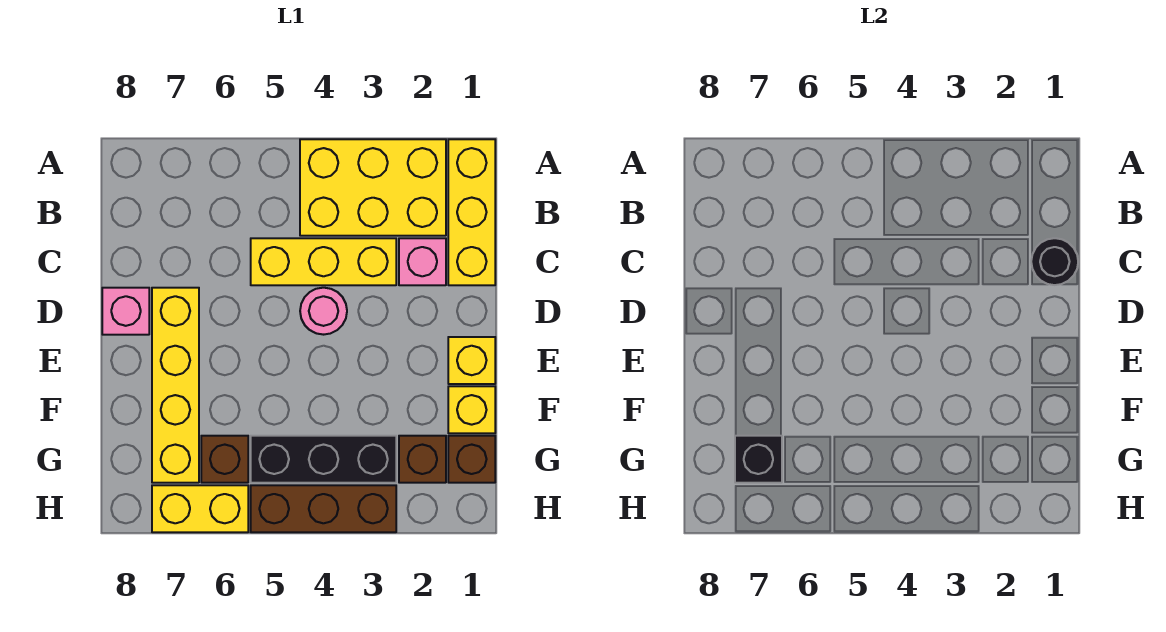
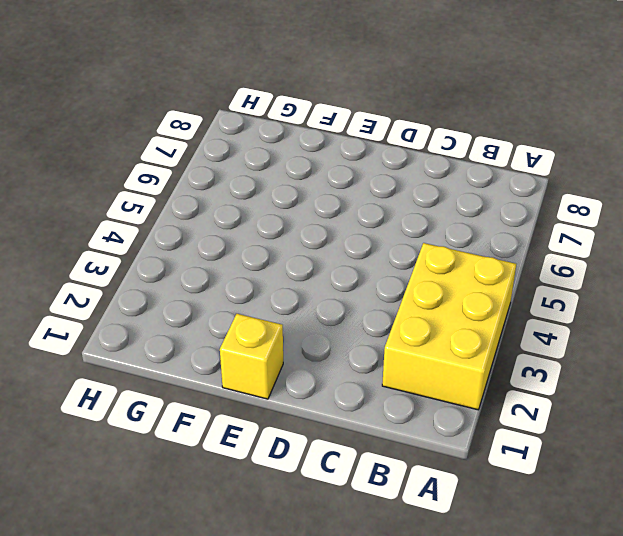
none -> yellow 1x3 brick [448,139,495,285]
none -> pink 1x1 brick [399,238,446,285]
none -> yellow 1x3 brick [251,238,396,285]

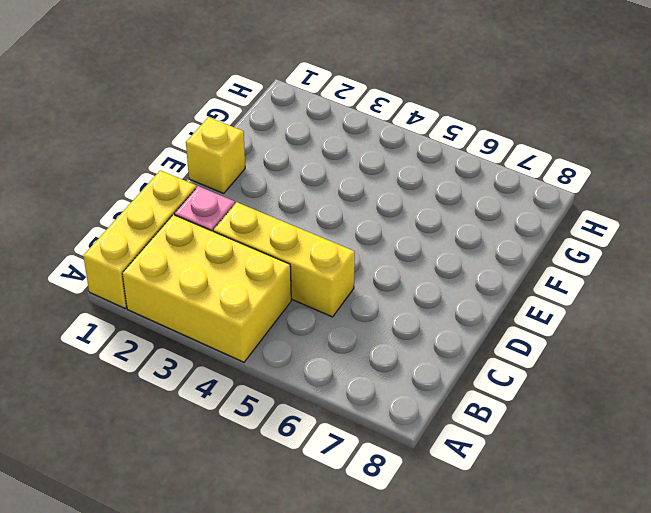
none -> pink 1x1 round brick [300,288,347,335]
none -> yellow 1x4 brick [152,288,199,483]
none -> pink 1x1 brick [102,288,149,335]

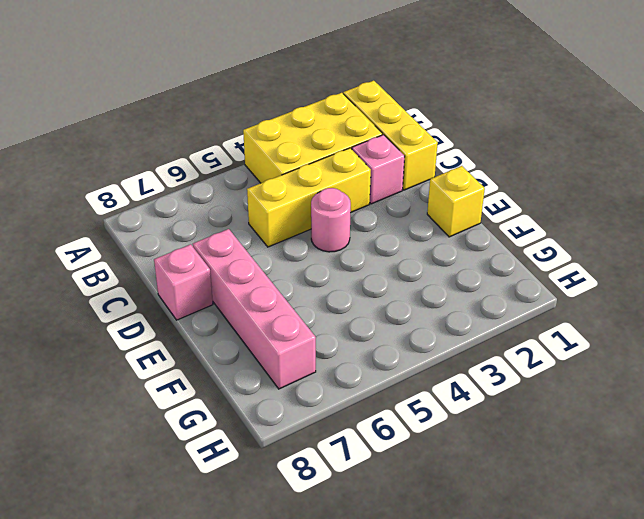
pink 1x4 brick [193,229,316,389] -> yellow 1x4 brick [152,288,199,483]
none -> yellow 1x1 brick [448,386,495,433]
none -> brown 1x1 brick [448,436,495,483]
none -> brown 1x1 brick [399,436,446,483]

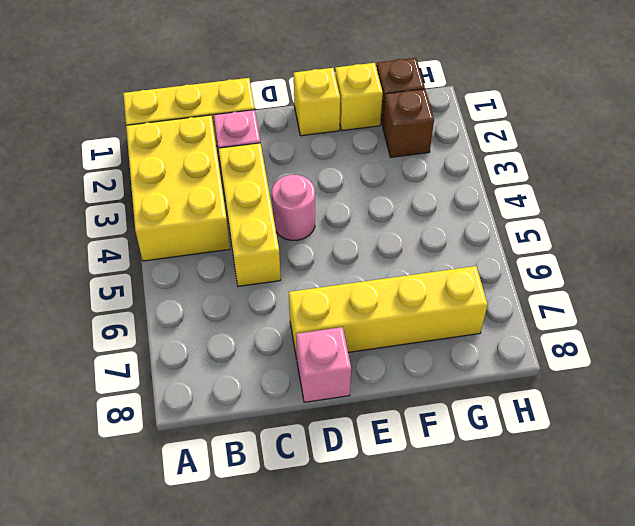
none -> black 1x3 brick [251,436,396,483]
none -> brown 1x1 brick [201,436,248,483]
none -> brown 1x3 brick [251,485,396,532]

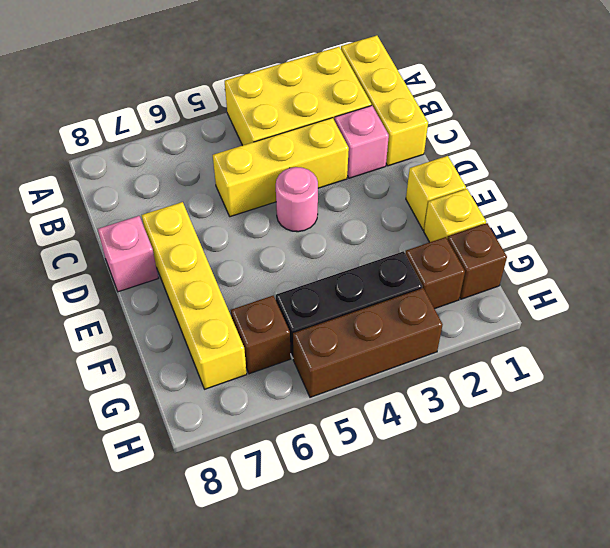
none -> yellow 1x2 brick [152,485,248,532]
none -> black 1x1 round brick [1031,238,1078,285]
none -> black 1x1 brick [735,436,782,483]

